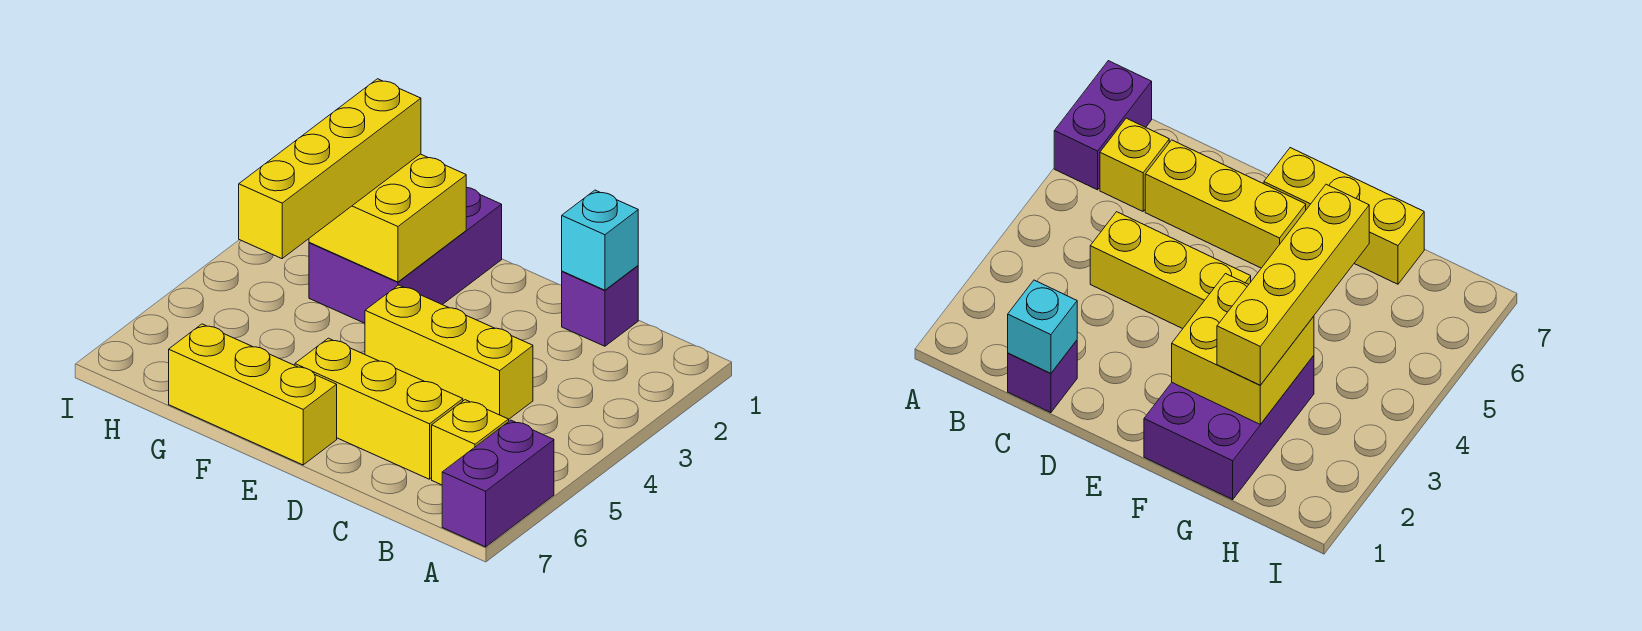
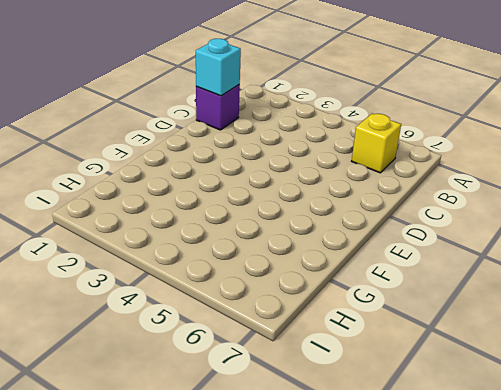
none -> purple 1x2 brick [442,420,554,547]
none -> yellow 1x3 brick [365,285,533,419]

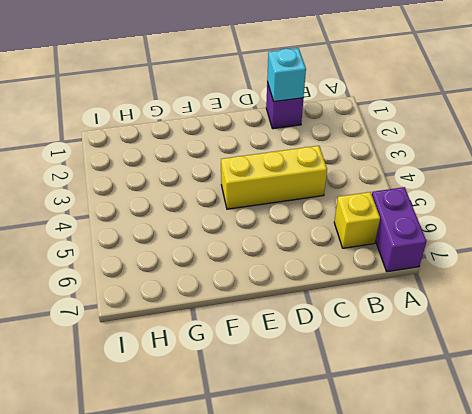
none -> yellow 1x3 brick [295,338,463,479]
none -> yellow 1x3 brick [169,324,337,465]

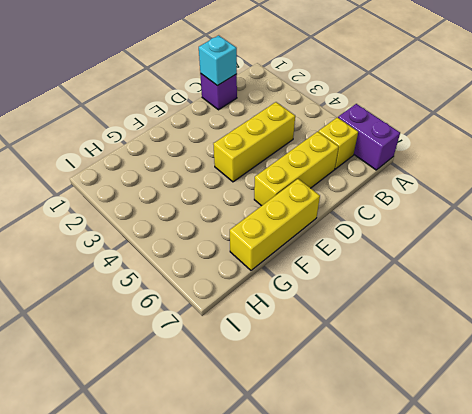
none -> purple 2x3 brick [309,187,502,323]
none -> yellow 2x2 brick [309,154,466,282]

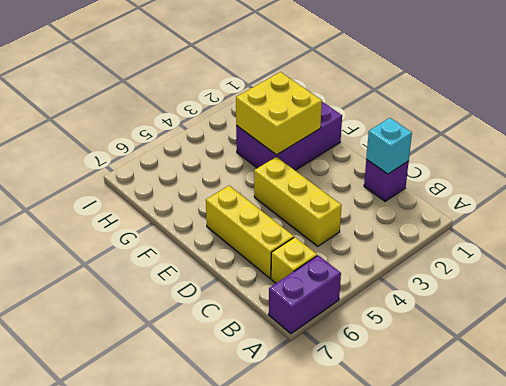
none -> yellow 1x3 brick [169,324,337,465]
none -> yellow 1x4 brick [239,79,421,259]

